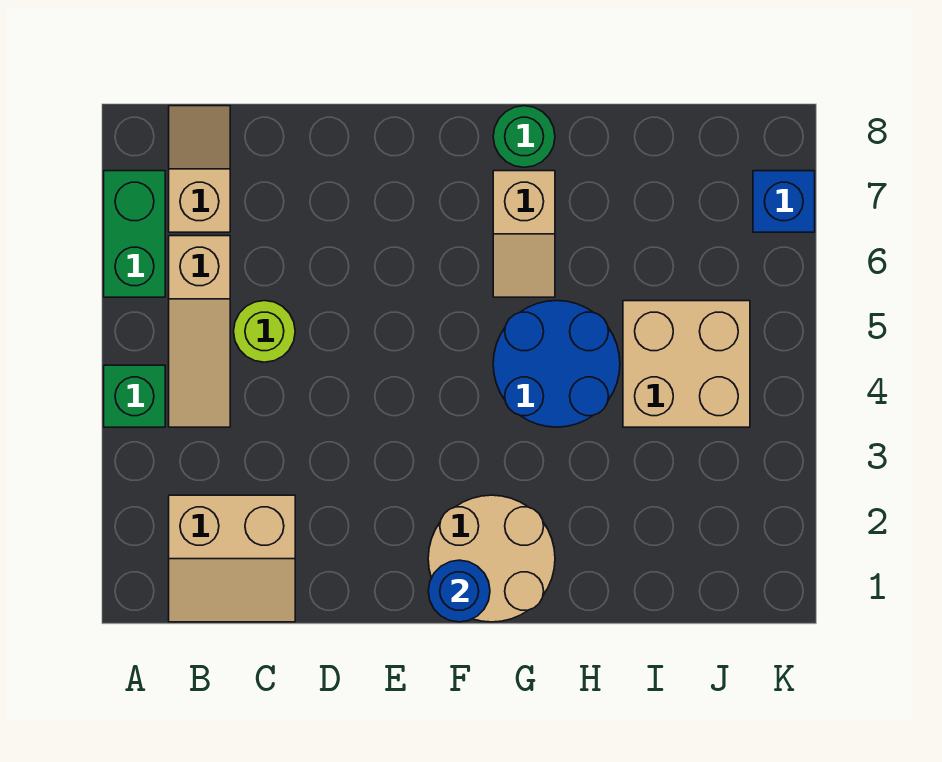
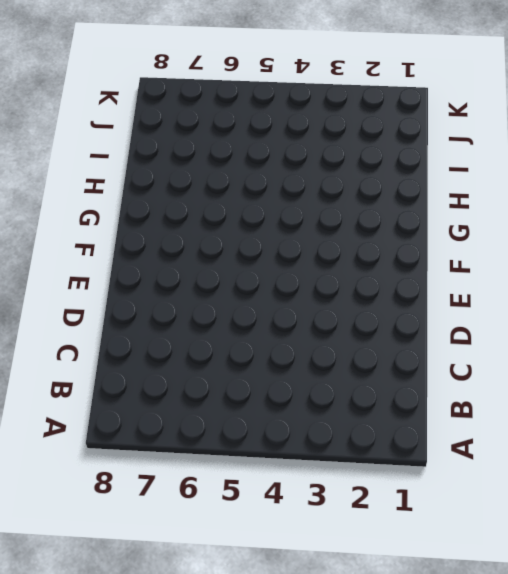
none -> green 1x1 brick [104,365,165,427]
none -> green 1x2 brick [104,171,165,297]
none -> tan 2x2 slope [169,495,295,622]

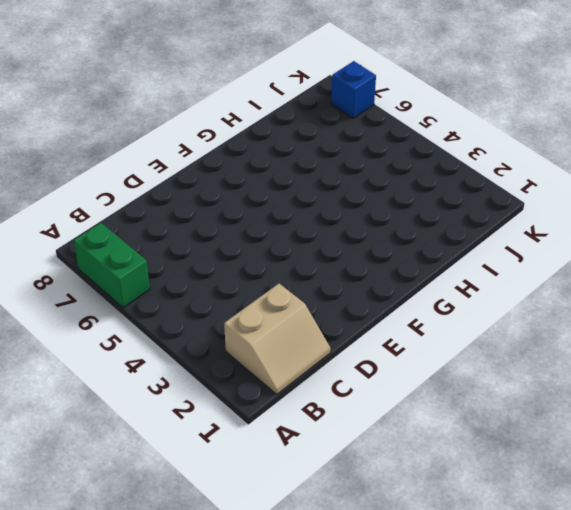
none -> green 1x1 brick [104,365,165,427]
none -> tan 1x3 slope [169,236,230,427]
none -> tan 1x2 slope [169,106,230,232]

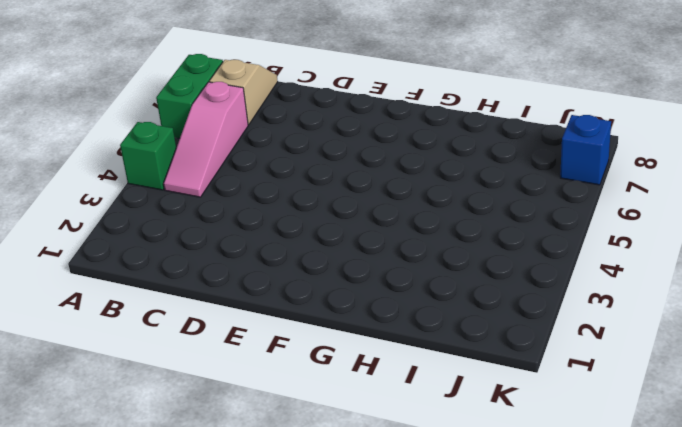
pink 1x3 slope [164,82,248,197] -> tan 1x3 slope [169,236,230,427]
none -> tan 2x2 slope [169,495,295,622]
none -> lime 1x1 round brick [234,301,295,362]
none -> tan 2x2 round brick [428,495,555,622]

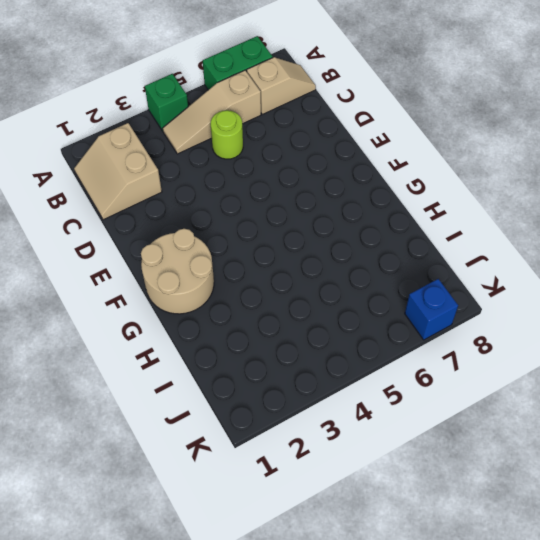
none -> blue 2x2 round brick [493,301,620,427]
none -> tan 1x2 slope [493,171,555,297]
none -> green 1x1 round brick [493,106,555,167]

